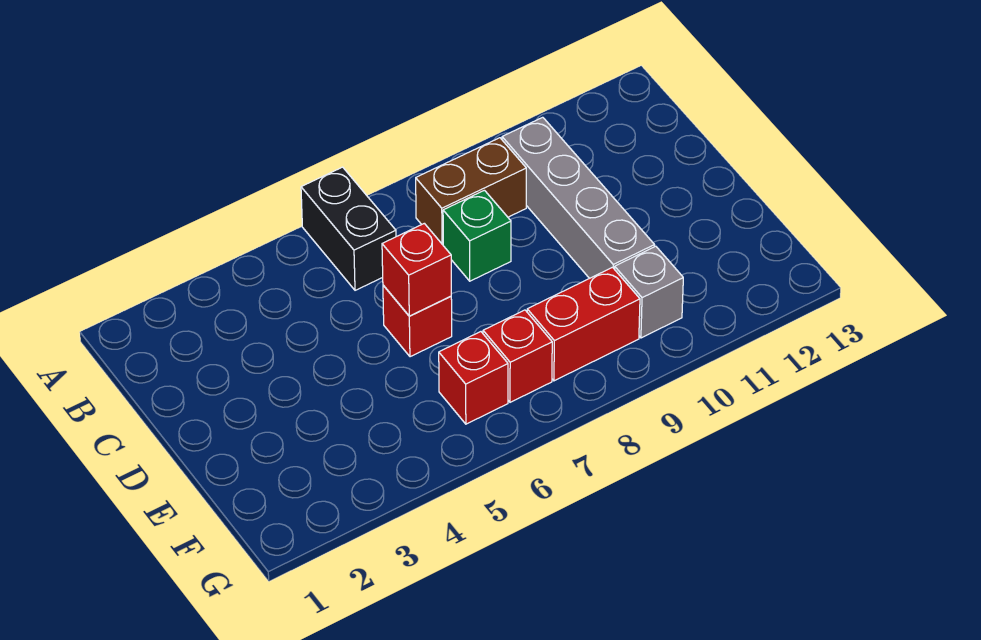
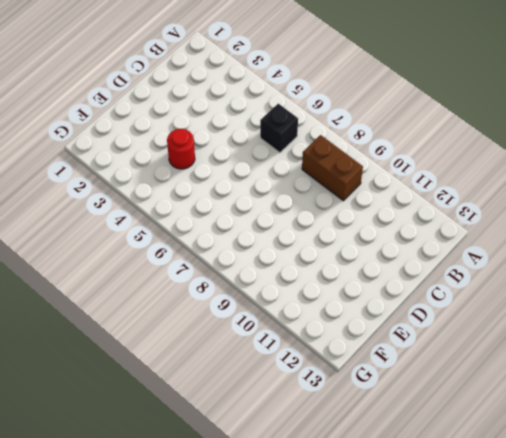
black 1x1 brick [260,104,298,153] -> black 1x2 brick [301,167,396,290]
red 1x1 round brick [167,129,195,169] -> none
none -> grey 1x4 brick [502,117,655,278]
none -> green 1x1 brick [443,190,511,281]

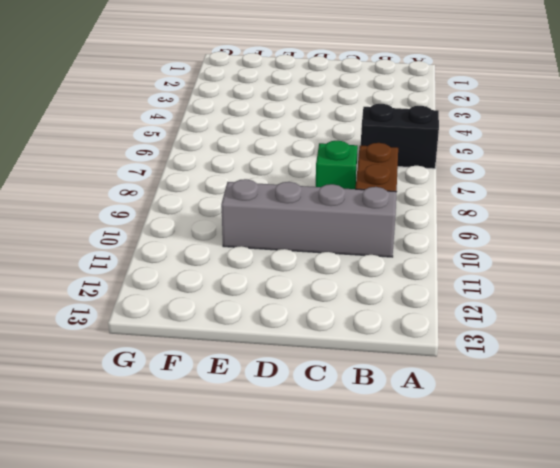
none -> red 1x1 brick [383,285,452,357]
none -> red 1x1 brick [439,332,508,424]

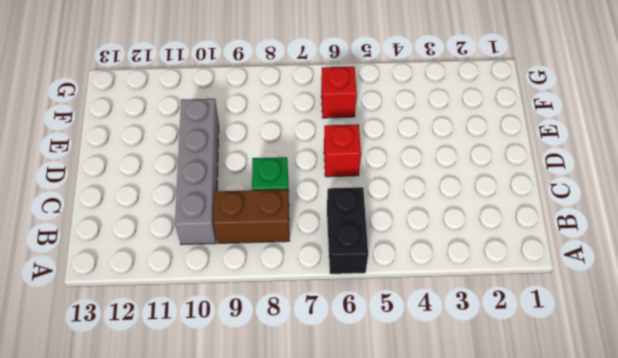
none -> red 1x1 brick [483,310,552,402]
none -> red 1x2 brick [527,267,640,381]

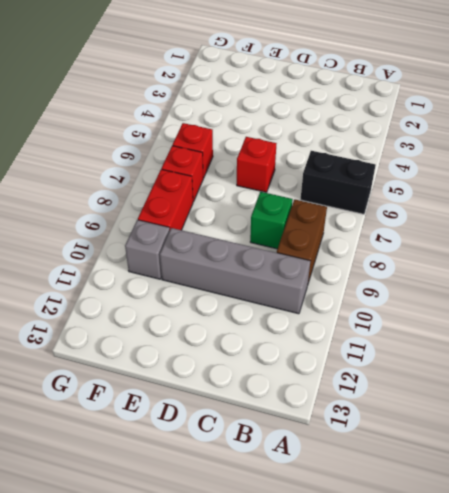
none -> red 1x1 brick [382,223,451,316]

